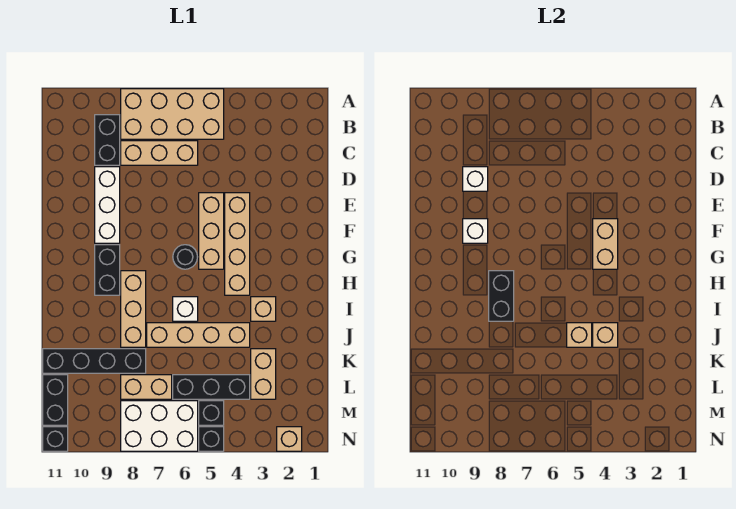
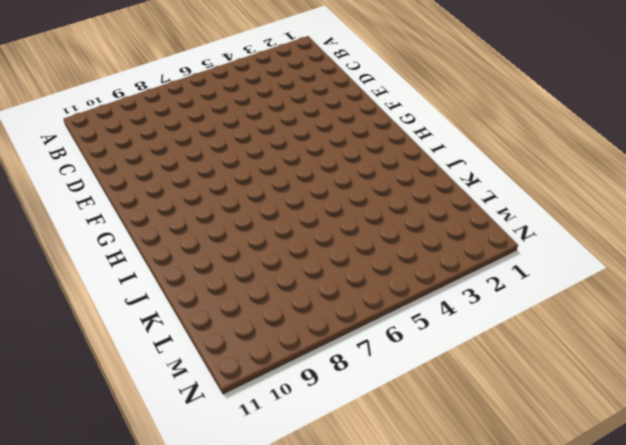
none -> tan 2x4 brick [121,89,224,139]
none -> black 1x2 brick [95,115,120,165]
none -> tan 1x3 brick [121,141,198,165]

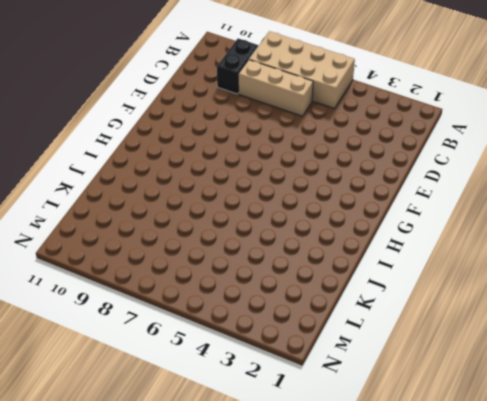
none -> white 1x3 brick [95,167,120,243]
none -> tan 1x4 brick [225,193,250,295]
none -> tan 1x3 brick [199,193,224,269]

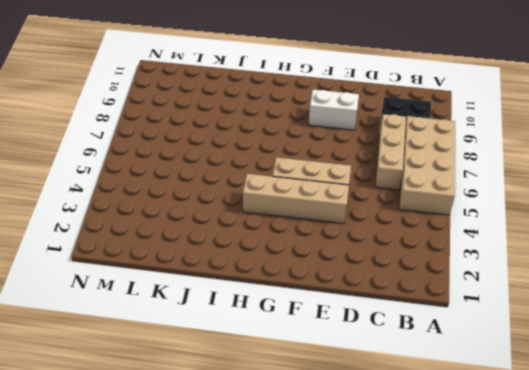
white 1x2 brick [309,90,359,130] -> white 1x3 brick [95,167,120,243]
none -> black 1x1 round brick [173,245,197,269]
none -> black 1x2 brick [95,245,120,295]
none -> tan 1x3 brick [121,271,146,347]

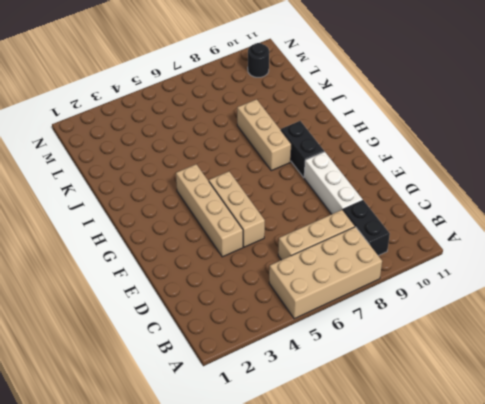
black 1x1 round brick [248,43,269,77] -> black 1x1 round brick moved to [173,245,197,269]
none -> tan 1x1 brick [251,297,276,321]
none -> white 1x1 brick [173,297,198,321]
none -> tan 1x4 brick [147,323,250,347]

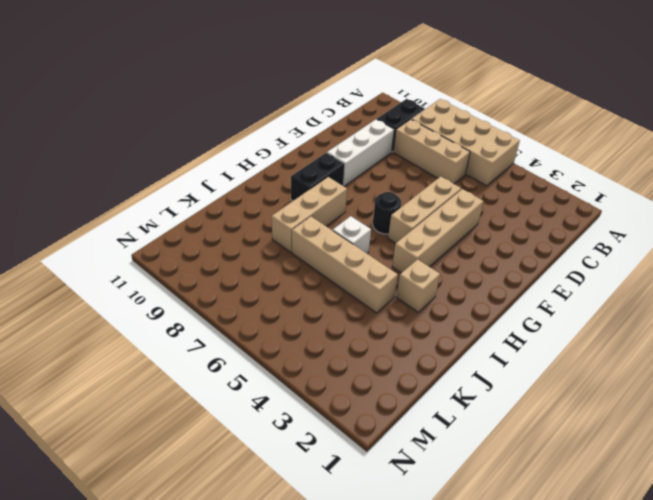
none -> tan 1x2 brick [251,349,276,399]
none -> black 1x4 brick [43,349,146,373]
none -> black 1x3 brick [173,375,250,399]

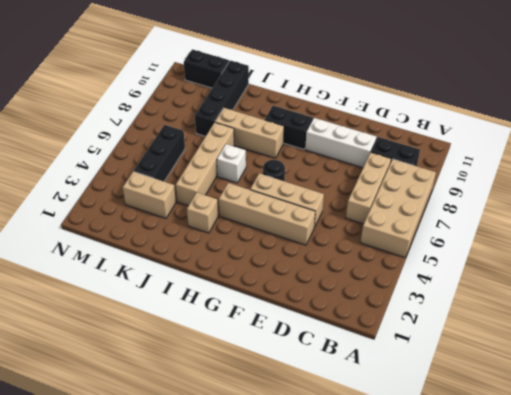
none -> tan 1x2 brick [121,375,172,399]
none -> black 1x1 brick [199,401,224,425]
none -> white 2x3 brick [121,401,198,451]

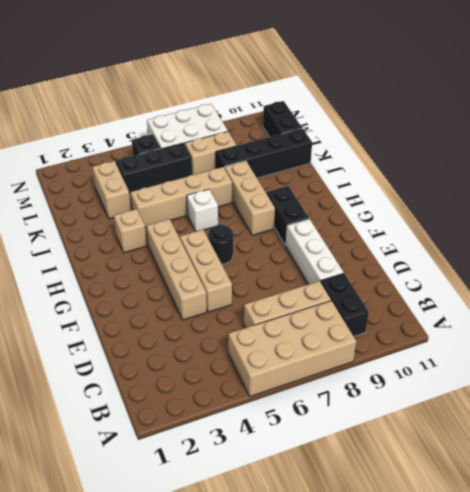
none -> tan 1x1 brick [277,427,302,451]
none -> black 1x1 brick [199,427,224,451]
none -> black 1x1 brick [43,427,68,451]

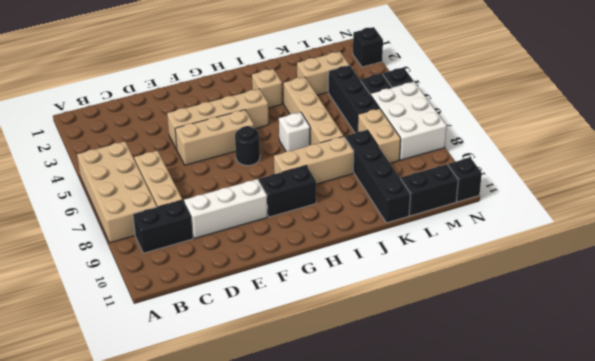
black 1x1 brick [353,27,383,67] -> tan 1x1 brick [277,427,302,451]
none -> white 1x1 brick [463,167,488,191]
none -> tan 1x2 brick [593,219,618,269]
none -> white 1x1 brick [463,219,488,243]

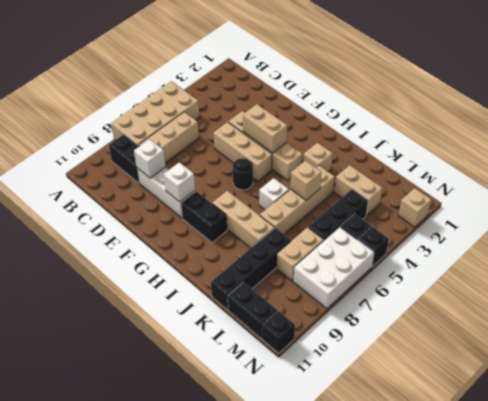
none -> black 1x2 brick [489,271,514,321]
none -> tan 1x1 brick [593,323,618,347]

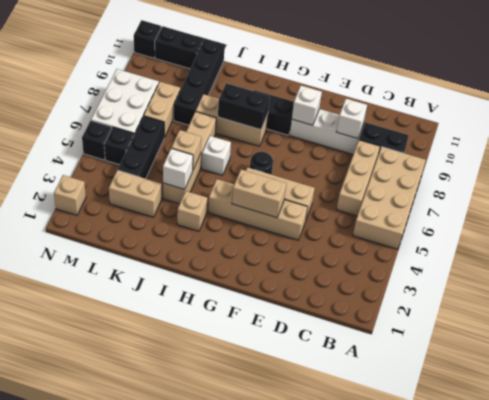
white 1x1 brick [163,148,193,189] -> tan 1x1 brick [593,323,618,347]

